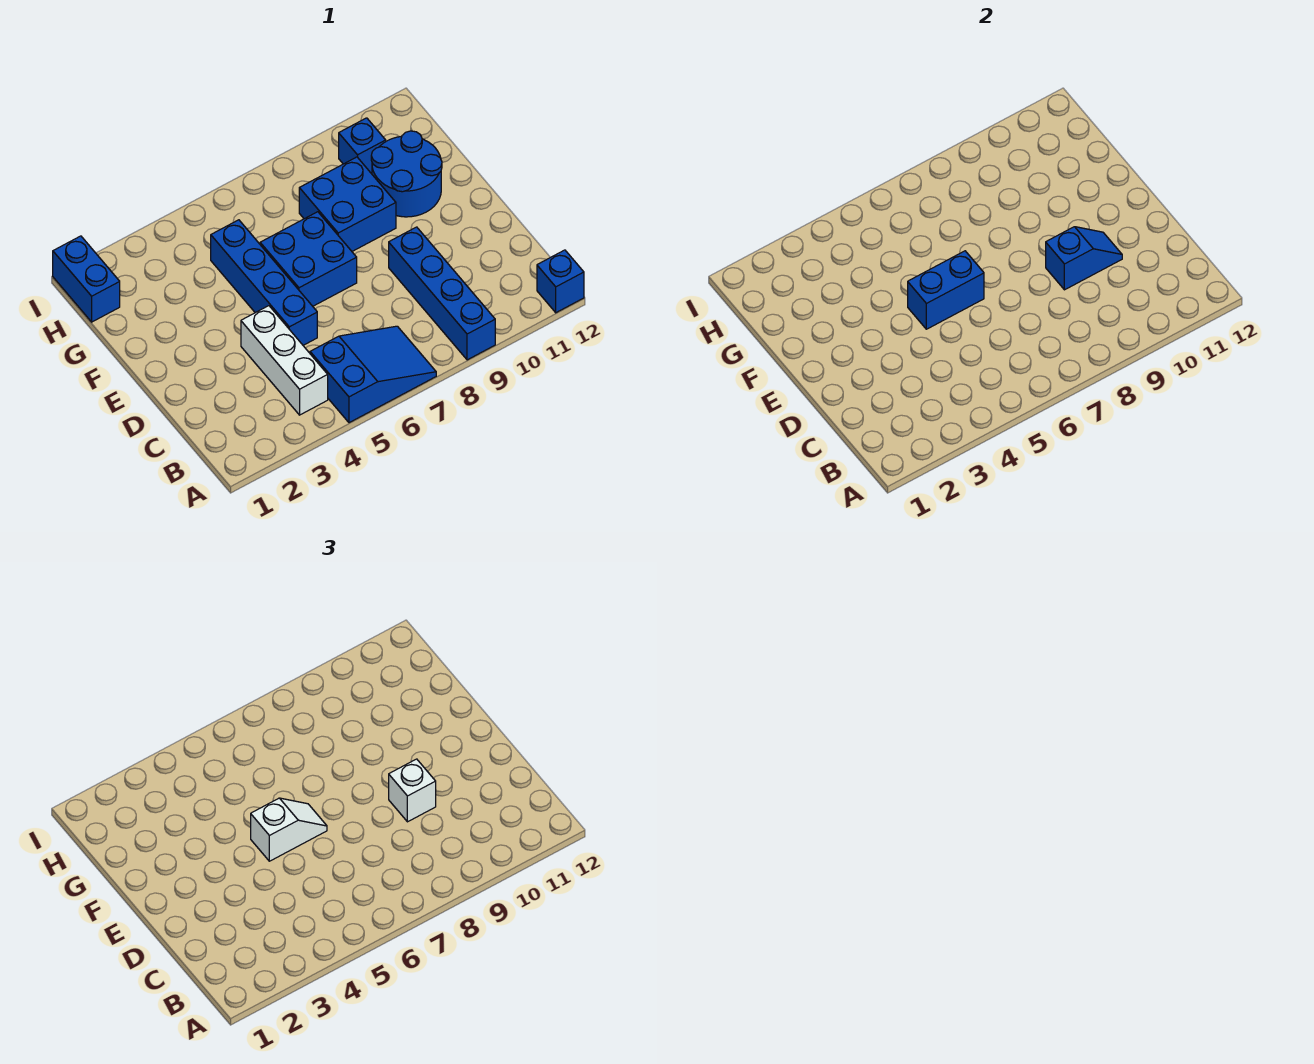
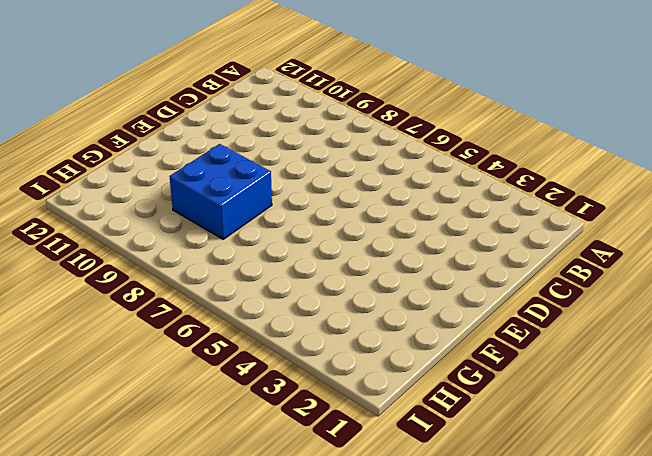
none -> blue 2x3 slope [310,326,436,423]
none -> blue 1x4 brick [389,227,495,360]
none -> blue 1x1 brick [537,250,584,313]

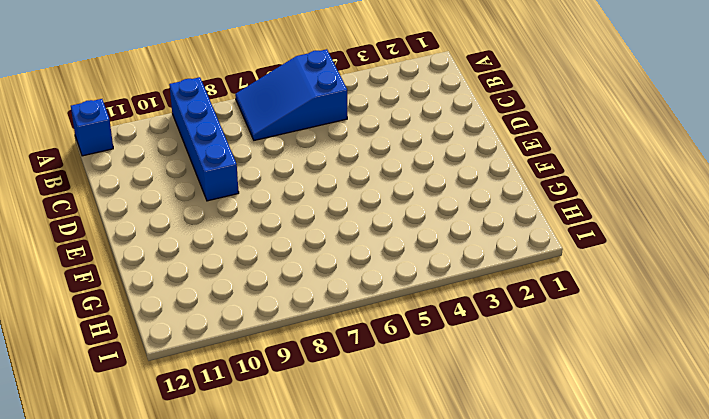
none -> white 1x3 brick [241,306,328,415]
none -> blue 1x4 brick [211,220,317,345]
none -> blue 2x2 brick [260,212,357,306]

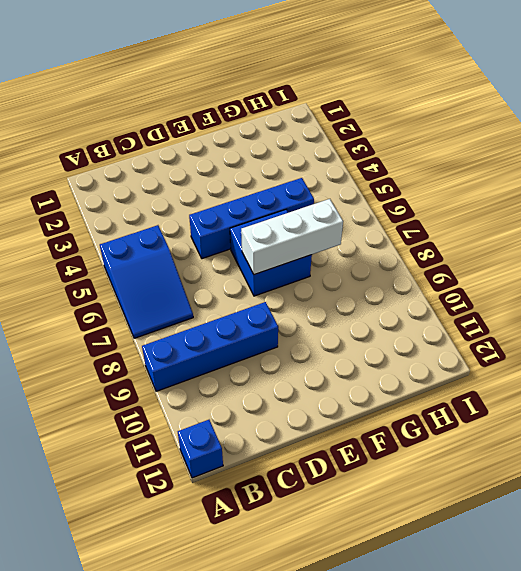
white 1x3 brick [241,199,343,275] -> white 1x3 brick moved to [241,306,328,415]
none -> blue 2x2 brick [299,157,396,251]
none -> blue 2x2 round brick [371,131,442,217]
none -> blue 1x2 brick [53,236,120,322]

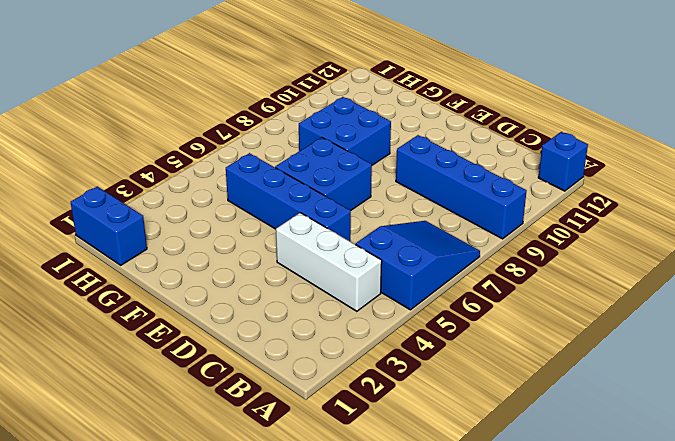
none -> blue 2x2 round brick [371,131,442,217]
none -> blue 1x1 brick [339,118,386,173]
none -> blue 1x2 slope [1046,227,1122,290]

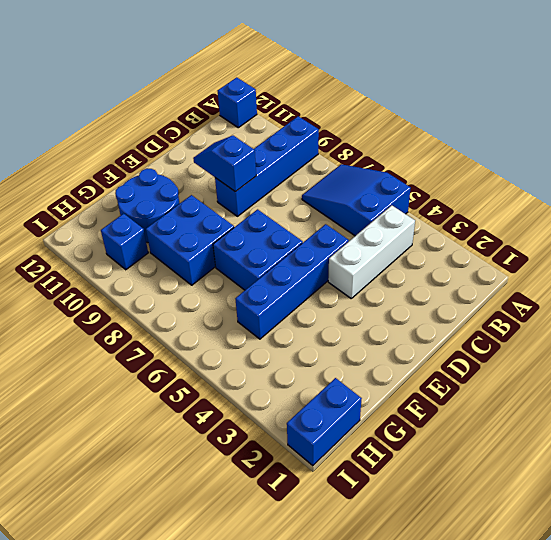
none -> blue 1x2 brick [908,251,984,329]
none -> white 1x1 brick [389,759,436,822]
none -> white 1x2 slope [251,798,327,861]

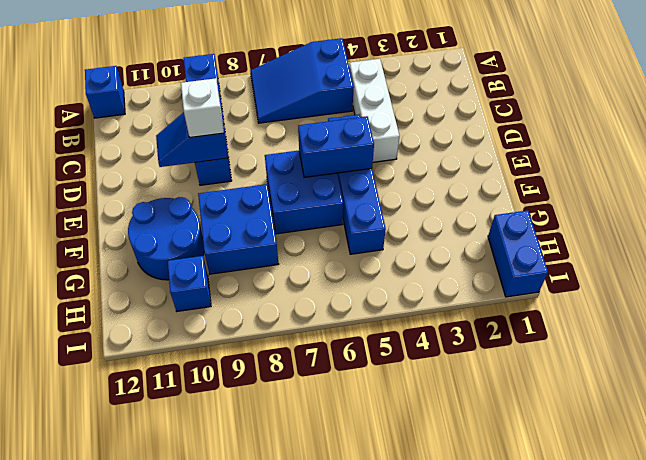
none -> white 1x2 slope [251,798,327,861]

